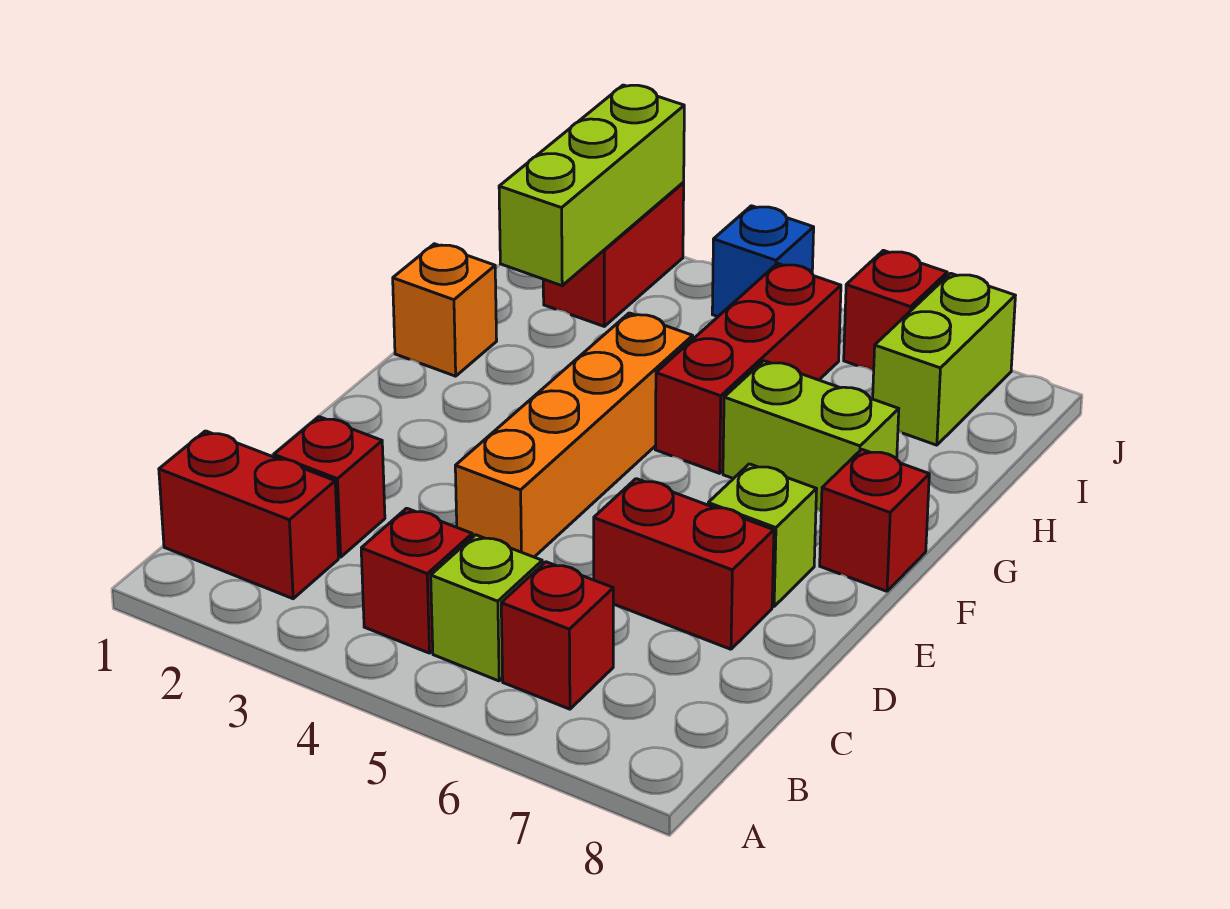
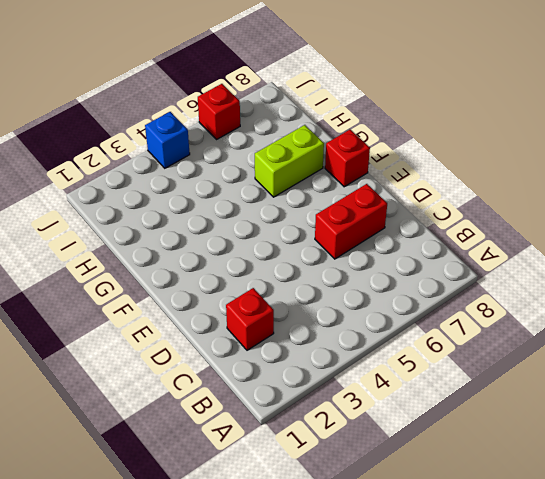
none -> red 1x2 brick [159,431,338,599]
none -> red 1x1 brick [361,508,472,653]
none -> lime 1x1 brick [431,535,542,681]

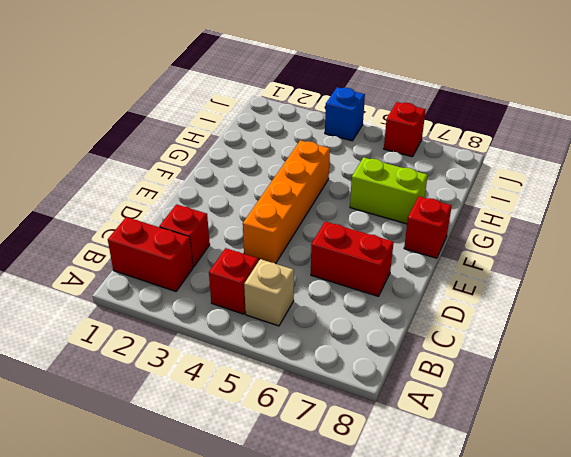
tan 1x1 brick [244,259,294,326] -> lime 1x1 brick [431,535,542,681]
none -> red 1x1 brick [501,562,613,709]
none -> lime 1x1 brick [708,464,817,607]
none -> orange 1x1 brick [393,244,497,376]

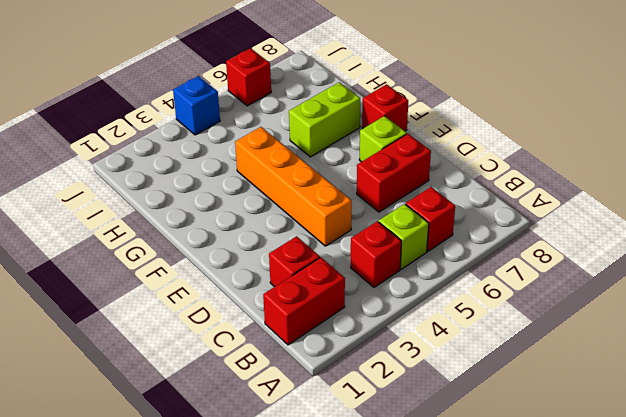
none -> orange 1x1 brick [393,244,497,376]
none -> red 1x3 brick [655,263,841,473]
none -> red 1x2 brick [543,183,684,326]

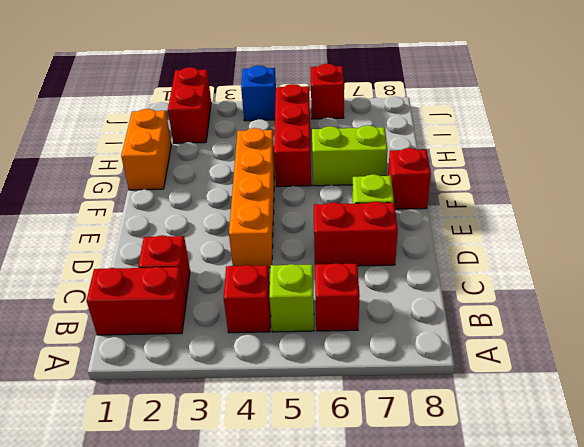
orange 1x2 brick [121,109,172,190] -> orange 1x1 brick [393,244,497,376]
none -> lime 1x2 brick [873,273,1015,445]
none -> lime 1x3 brick [499,85,684,286]

